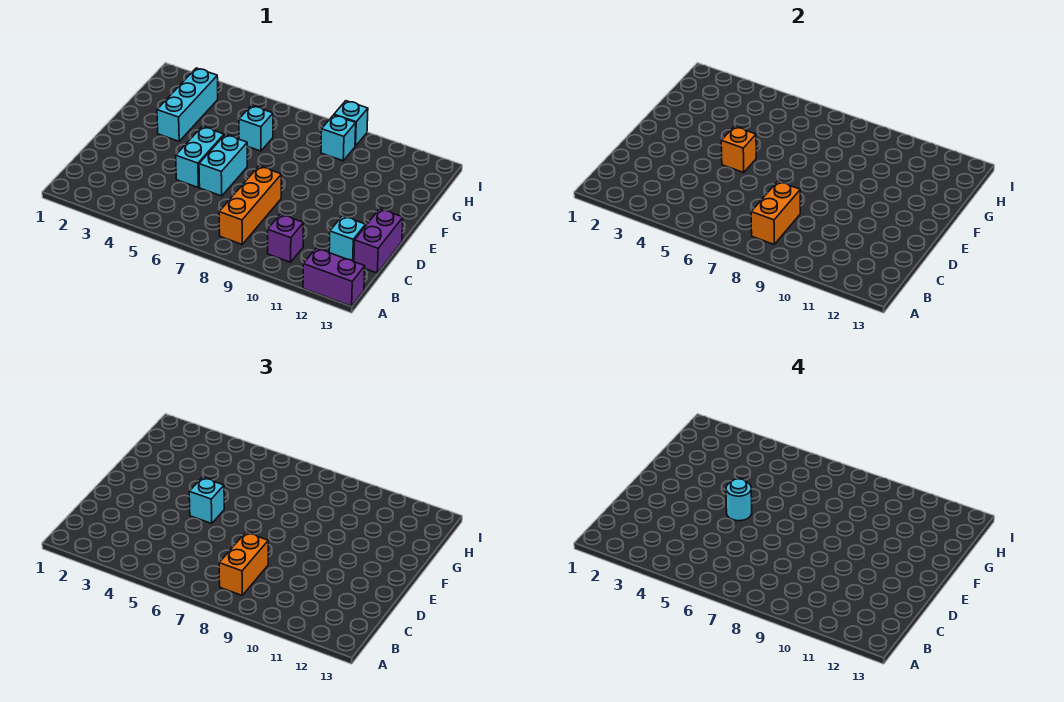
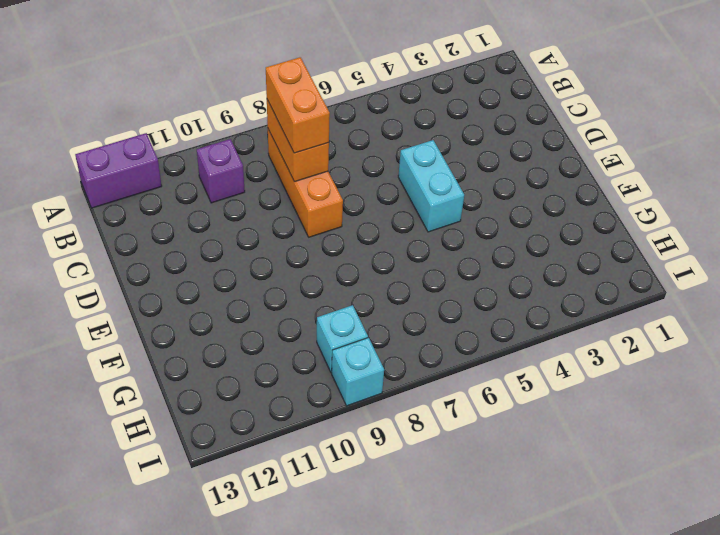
none -> cyan 1x1 brick [329,216,366,262]
none -> purple 1x2 brick [354,209,403,273]
none -> cyan 1x2 brick [199,135,247,196]

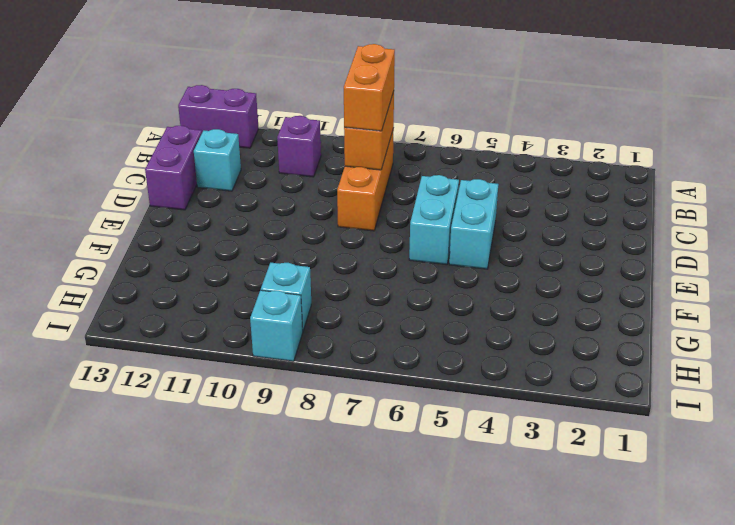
none -> cyan 1x3 brick [157,68,218,141]
none -> cyan 1x1 brick [239,105,273,151]
none -> orange 1x1 brick [721,127,756,172]

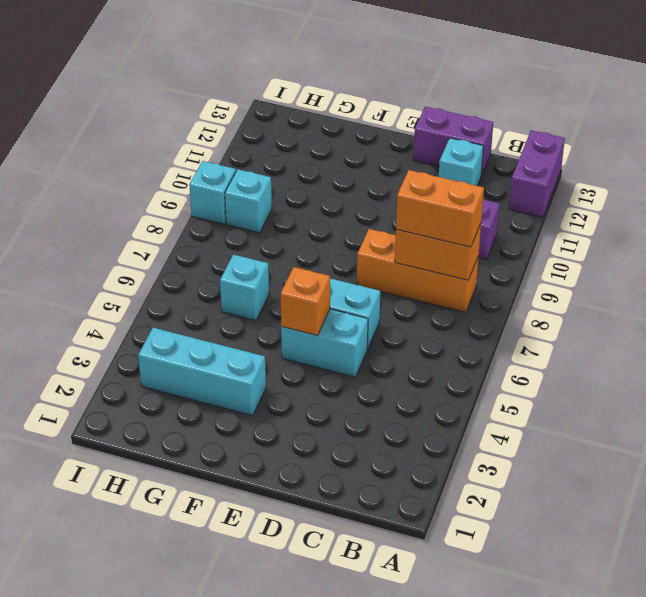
none -> cyan 1x1 brick [189,478,224,523]
none -> cyan 1x1 round brick [726,479,752,521]

